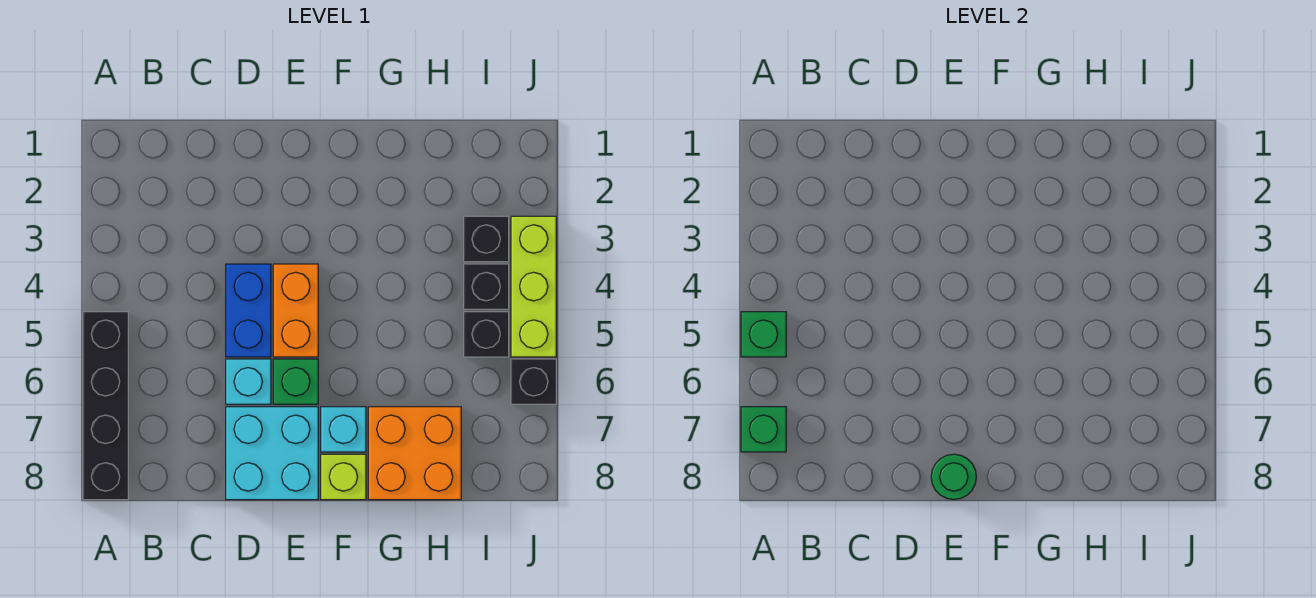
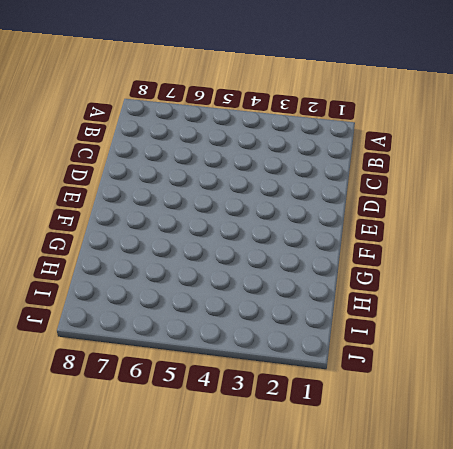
none -> black 1x4 brick [83,312,128,500]
none -> blue 1x2 brick [226,264,271,357]
none -> cyan 1x1 brick [226,359,271,404]

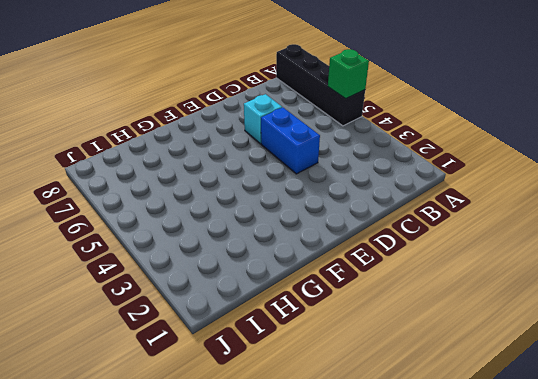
none -> cyan 2x2 brick [226,407,318,500]
none -> orange 1x2 brick [273,264,318,357]
none -> green 1x1 brick [273,359,318,404]

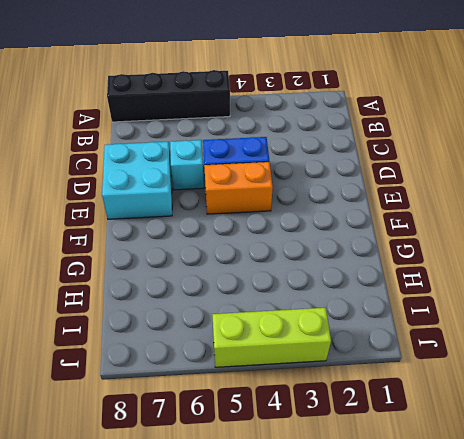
none -> green 1x1 brick [273,359,318,404]
none -> cyan 1x1 brick [321,407,366,452]
none -> lime 1x1 brick [321,454,366,500]

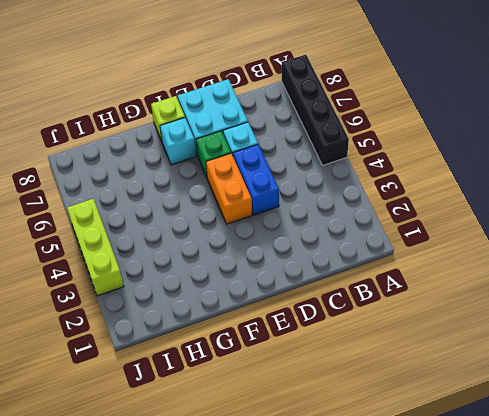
none -> orange 2x2 brick [368,407,461,500]
none -> black 1x1 brick [464,216,509,262]
none -> black 1x1 brick [464,264,509,309]

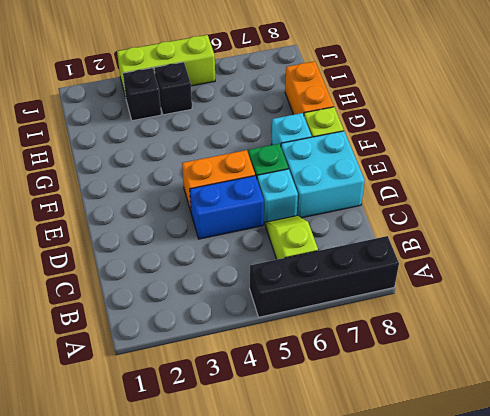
lime 1x2 slope [266,216,318,259] -> none
orange 1x2 brick [285,61,334,115] -> orange 2x2 brick [368,407,461,500]
none -> black 1x1 brick [464,312,509,357]
none -> black 1x1 brick [511,359,556,404]
none -> green 1x1 brick [741,312,786,357]

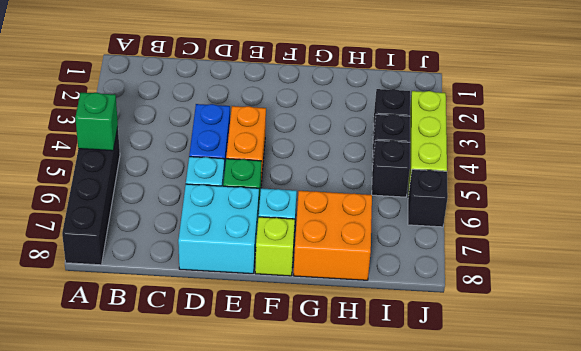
none -> green 1x1 brick [741,407,786,452]
none -> green 1x1 round brick [931,454,976,500]

